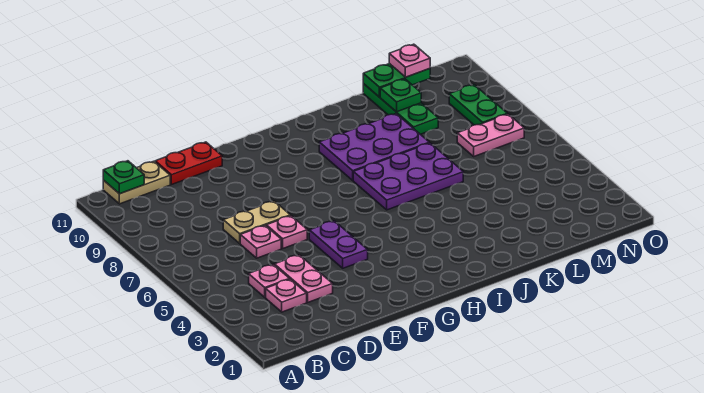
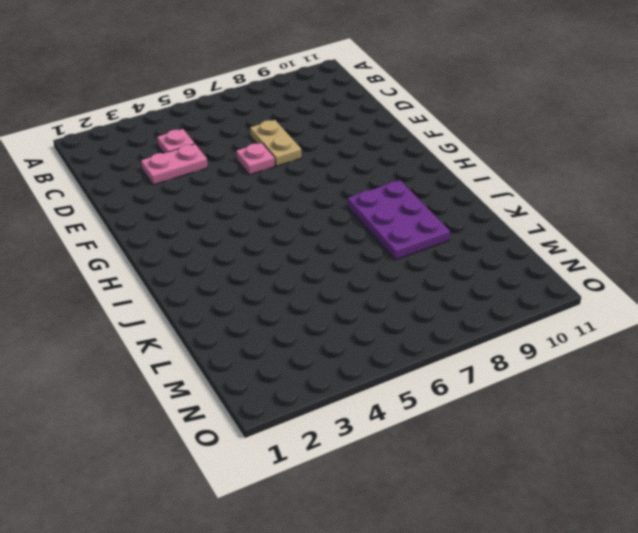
none -> tan 1x2 plate [103,161,170,204]
none -> pink 1x1 plate [266,279,307,312]
none -> pink 1x1 plate [240,226,281,258]

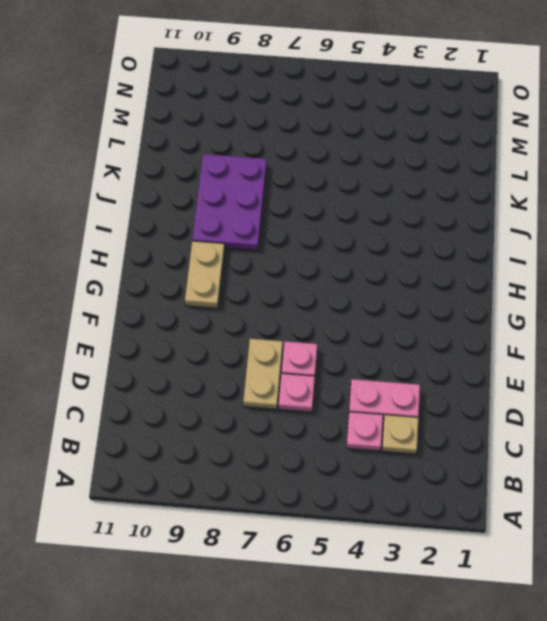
tan 1x1 plate [382,415,418,454] -> pink 1x1 plate [266,279,307,312]
tan 1x2 plate [185,241,225,308] -> tan 1x2 plate moved to [103,161,170,204]
none -> red 1x2 plate [155,142,222,185]
none -> purple 1x2 plate [309,221,368,268]
none -> purple 2x3 plate [353,143,463,210]

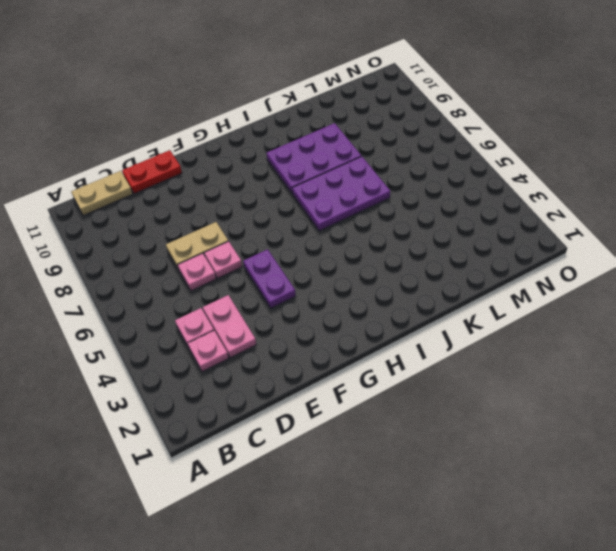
none -> green 1x3 plate [363,84,438,134]
none -> pink 1x2 plate [457,114,524,156]
none -> green 1x2 plate [449,85,507,125]

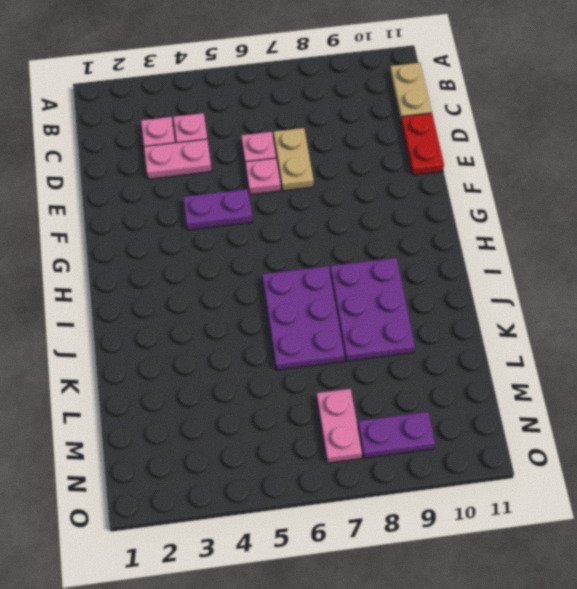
purple 1x2 plate [358,412,435,458] -> green 1x2 plate [449,85,507,125]
none -> green 1x3 plate [363,84,438,134]
none -> green 1x1 plate [103,161,144,194]
none -> green 1x1 plate [380,79,421,112]

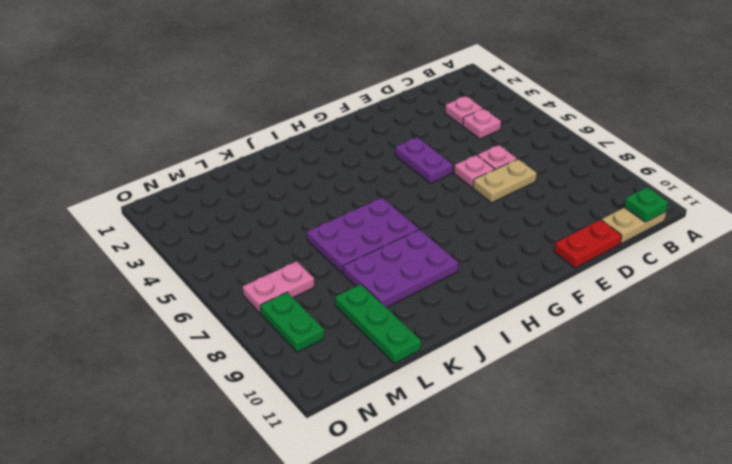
none -> pink 1x2 plate [275,255,333,302]
none -> green 1x1 plate [380,79,421,112]
none -> green 1x2 plate [363,64,430,97]

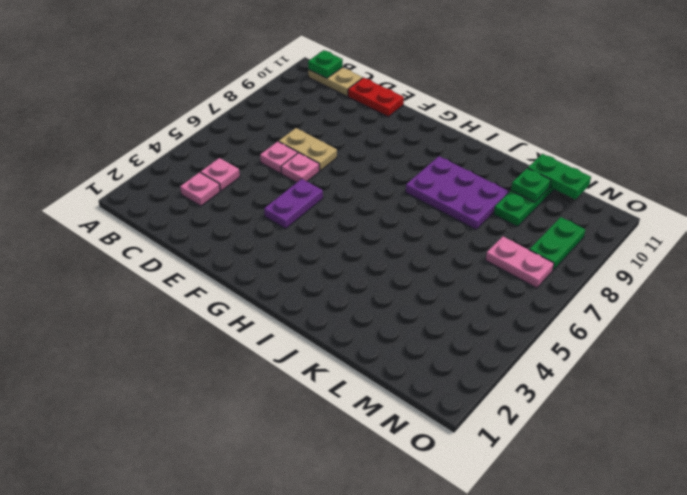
none -> pink 1x2 plate [275,255,333,302]
none -> purple 2x3 plate [353,143,463,210]
none -> pink 1x1 plate [389,44,430,77]

